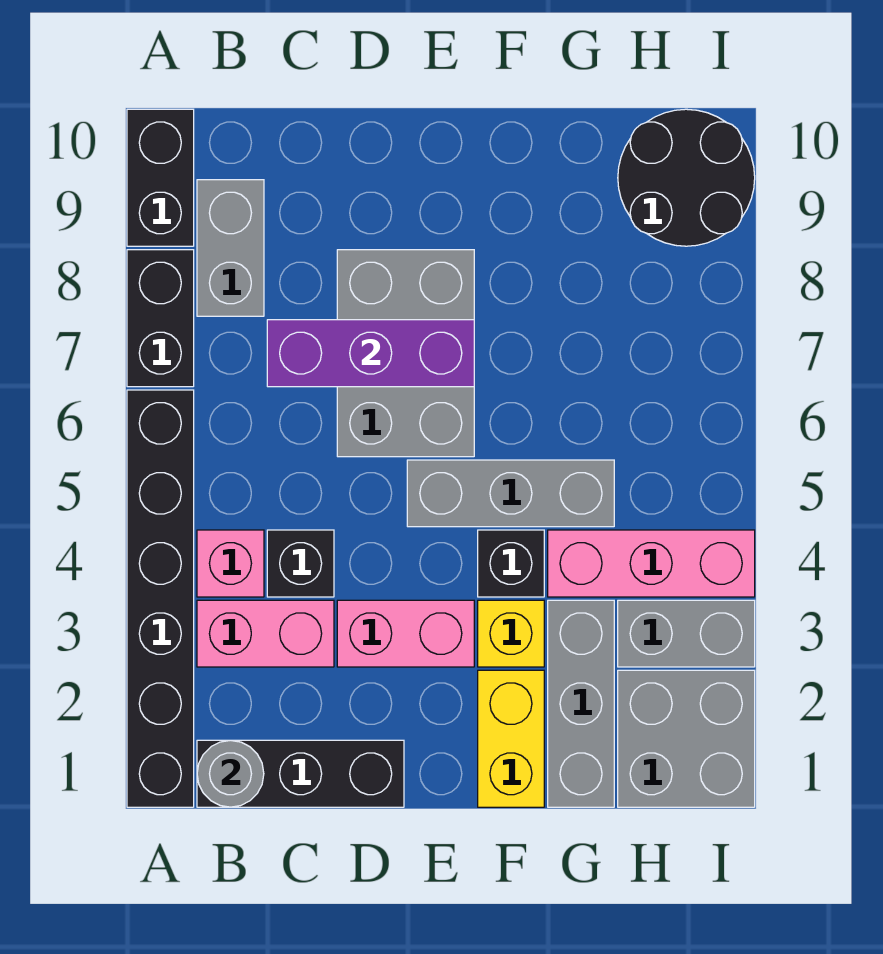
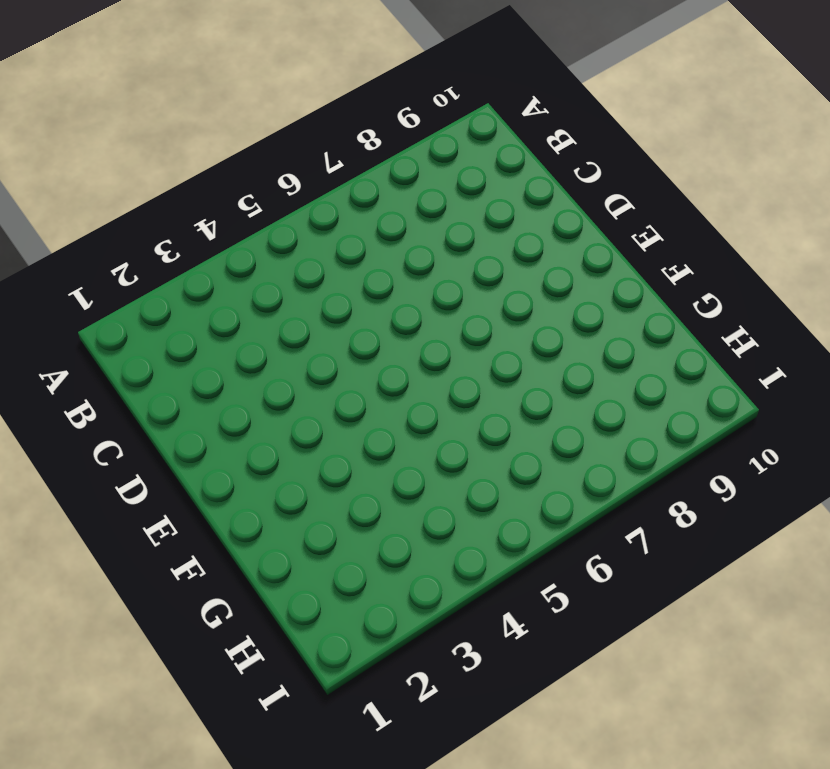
none -> black 1x6 brick [127,390,194,807]
none -> black 1x2 brick [127,250,194,387]
none -> black 1x2 brick [127,109,194,246]

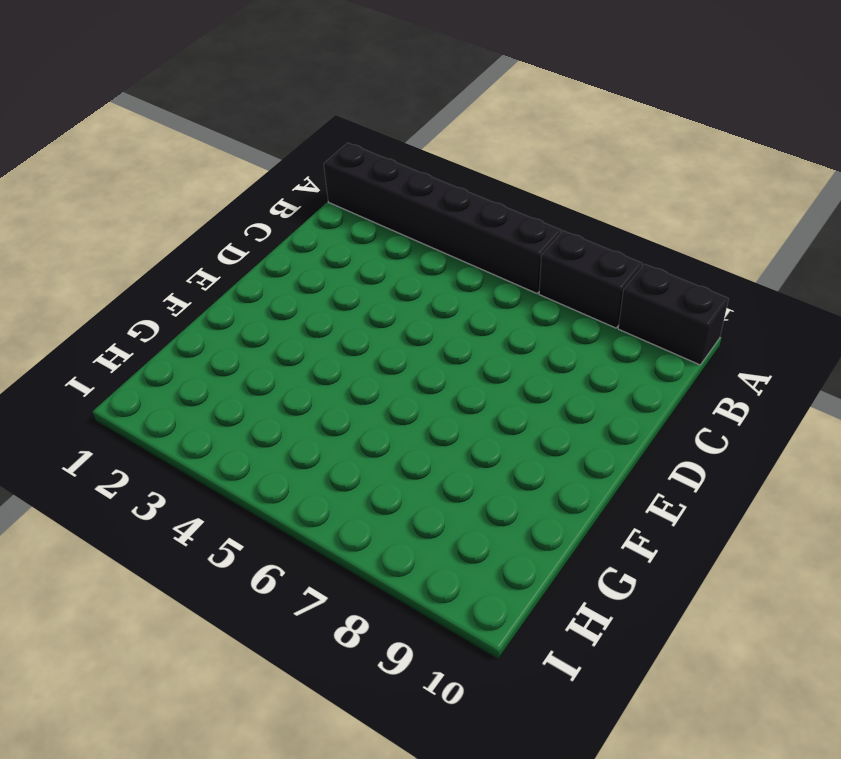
none -> black 1x3 brick [197,740,404,807]
none -> pink 1x2 brick [197,600,334,667]
none -> pink 1x1 brick [197,530,264,597]

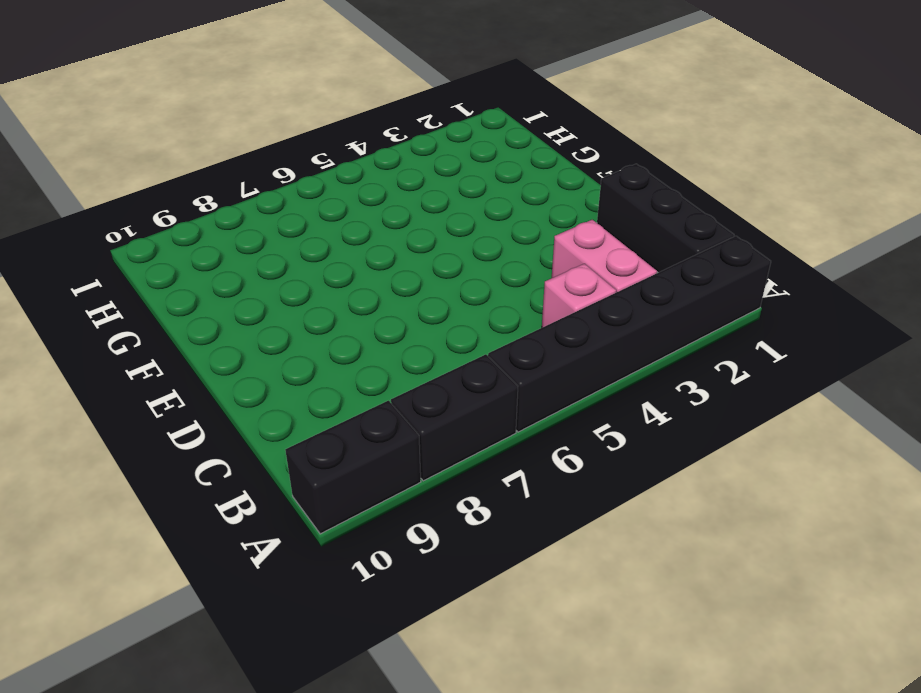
none -> grey 1x2 brick [197,180,264,316]
none -> black 1x1 brick [267,530,334,597]
none -> pink 1x2 brick [337,600,474,667]

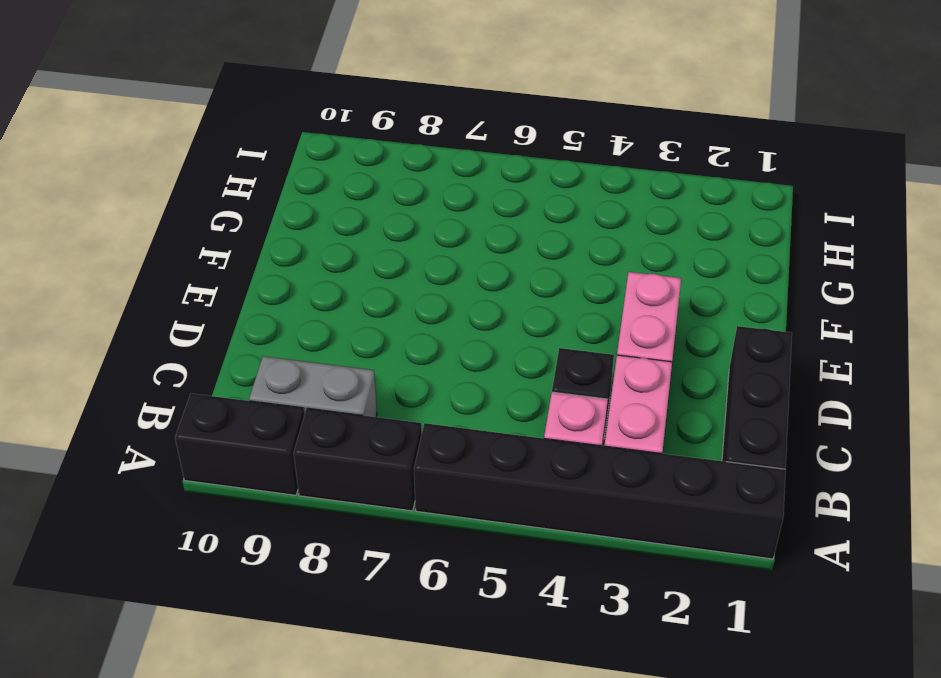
none -> grey 2x3 brick [337,250,474,457]
none -> grey 1x3 brick [407,460,614,527]
none -> yellow 1x2 brick [478,670,544,807]

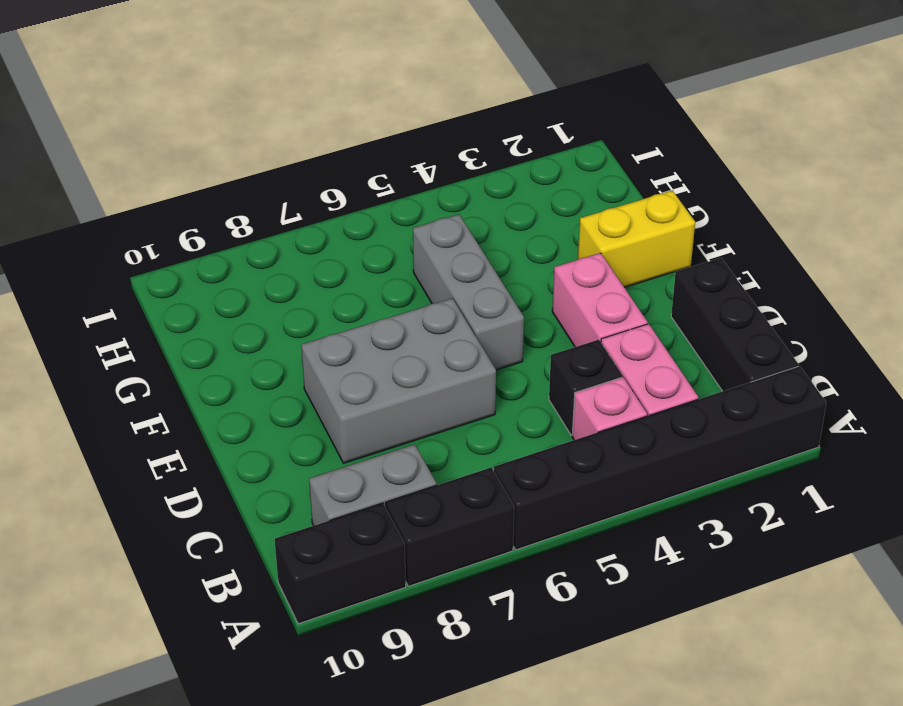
none -> yellow 1x1 brick [478,600,544,667]
none -> black 1x1 brick [478,530,544,597]
none -> grey 1x3 brick [548,600,614,807]

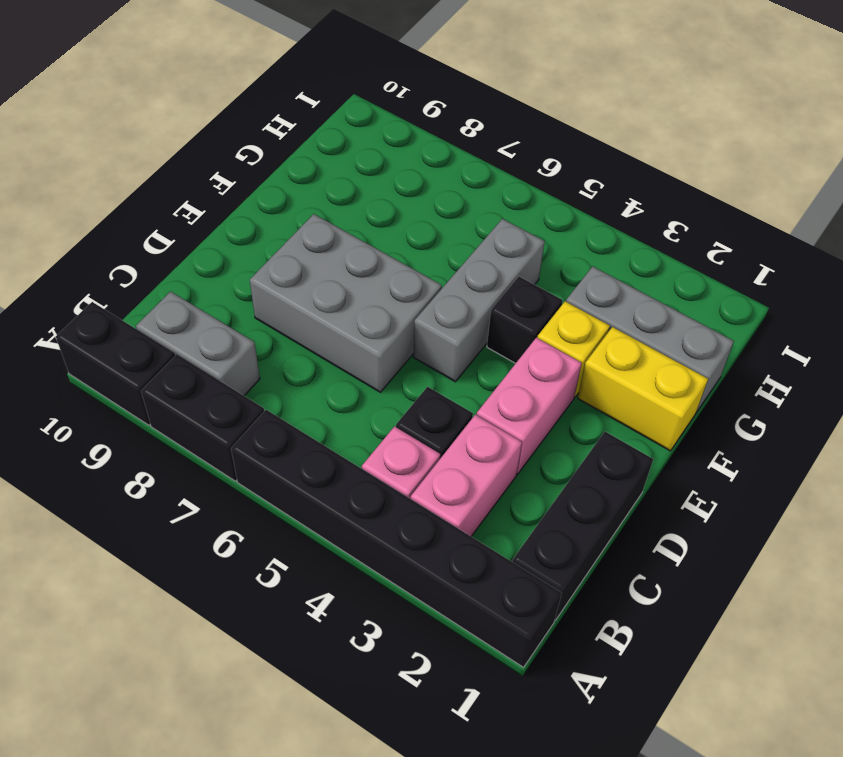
none -> pink 1x3 brick [548,530,755,597]
none -> grey 2x2 brick [618,670,755,807]
none -> grey 1x2 brick [618,600,755,667]

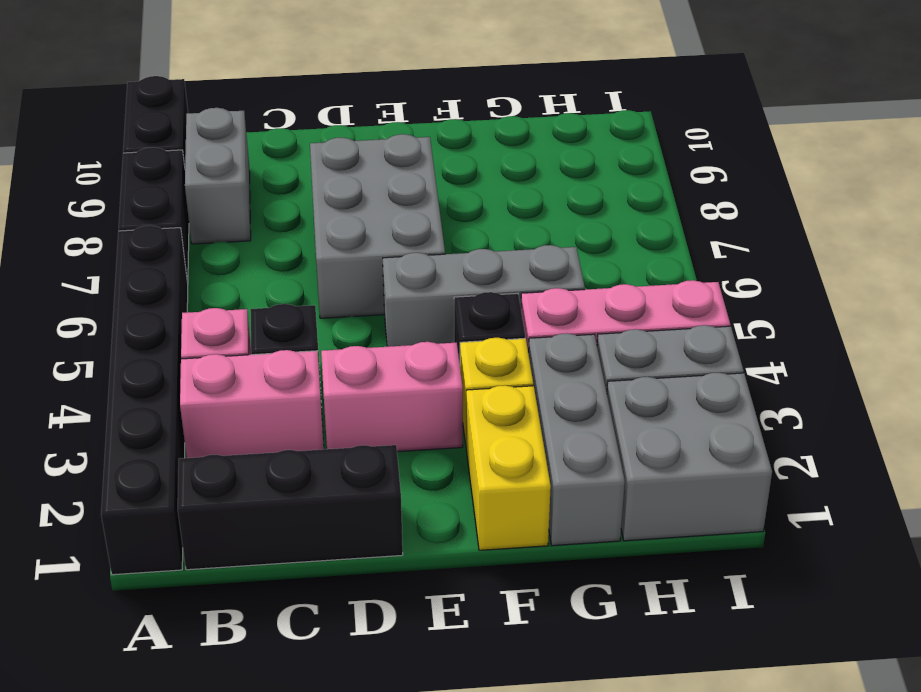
none -> black 2x2 round brick [618,109,755,246]
none -> grey 1x1 round brick [197,740,264,807]
none -> purple 1x3 brick [267,320,474,387]

